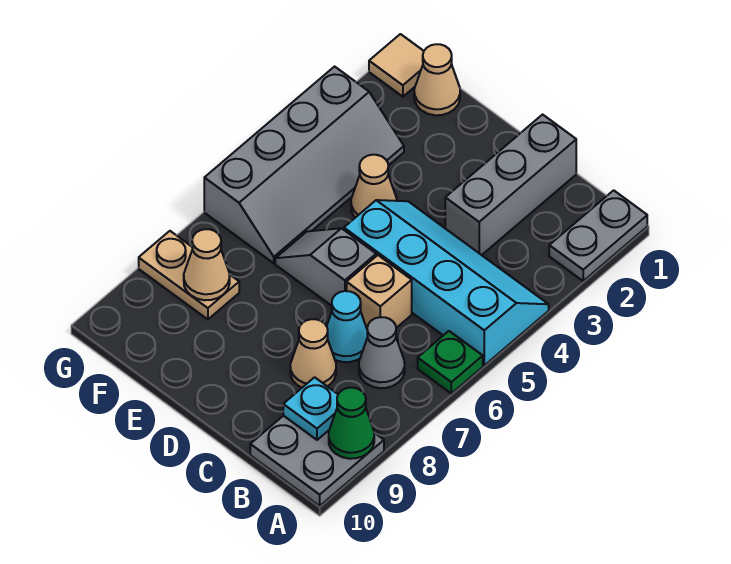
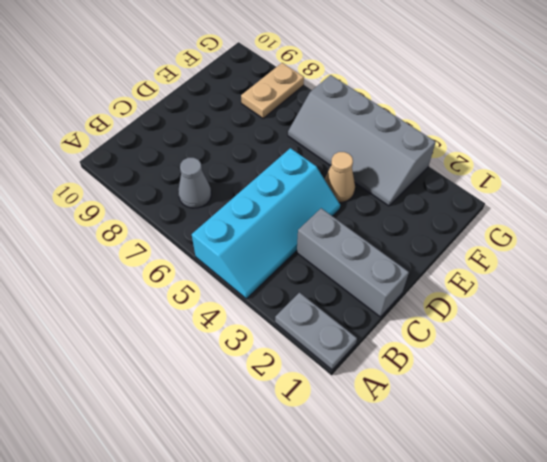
none -> green 1x1 plate [418,331,483,393]
none -> grey 2x2 plate [250,416,384,506]
none -> tan 1x1 brick [347,255,412,328]

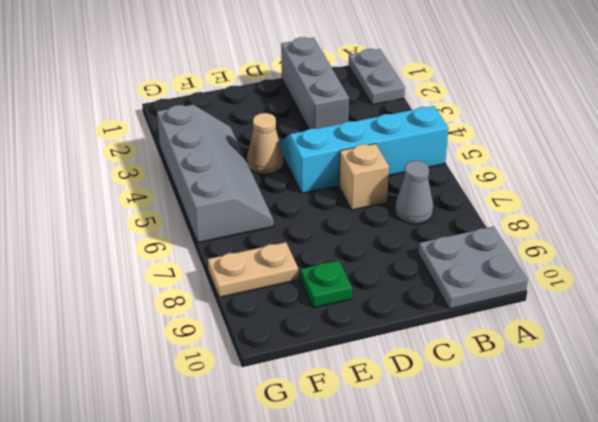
green 1x1 plate [301,261,352,308] -> green 1x1 plate moved to [418,331,483,393]
none -> cyan 1x1 cone [327,291,368,362]
none -> tan 1x1 cone [290,319,336,388]
none -> grey 1x2 slope [275,228,376,306]

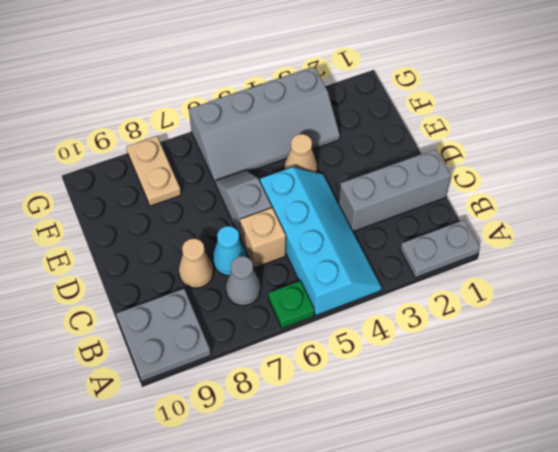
none -> tan 1x1 cone [414,44,460,115]
none -> tan 1x1 tile [369,34,424,97]
none -> green 1x1 cone [329,388,374,459]

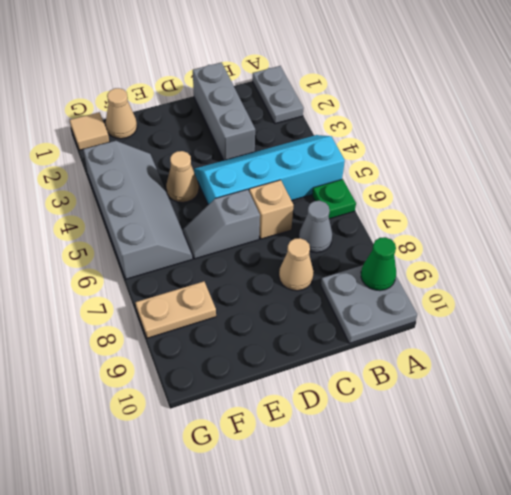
none -> cyan 1x1 cone [327,291,368,362]
none -> cyan 1x1 plate [283,377,338,440]
none -> tan 1x1 cone [184,229,230,300]

